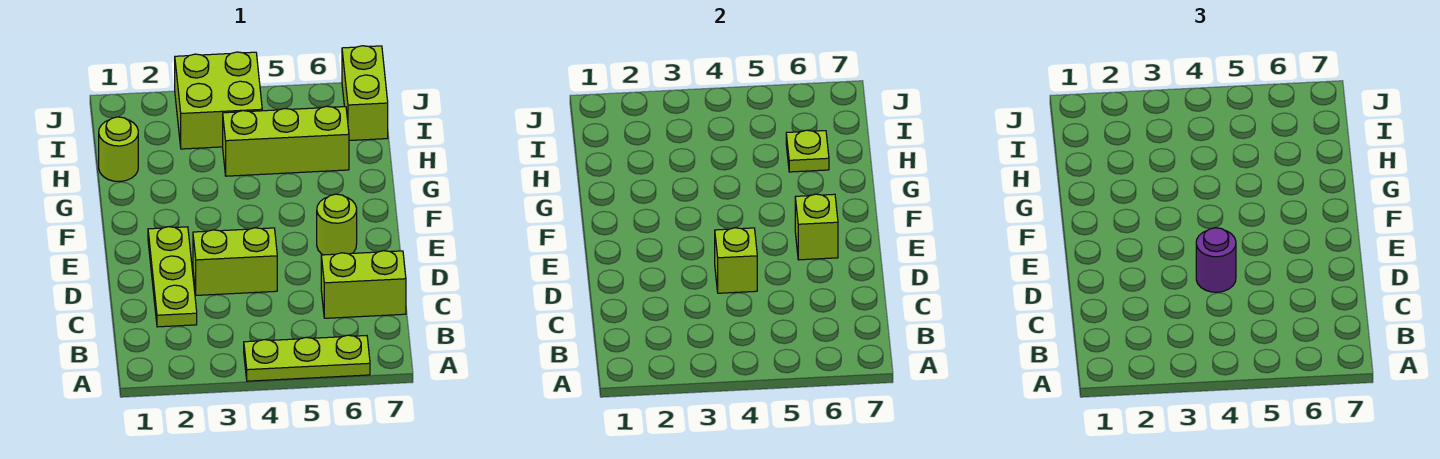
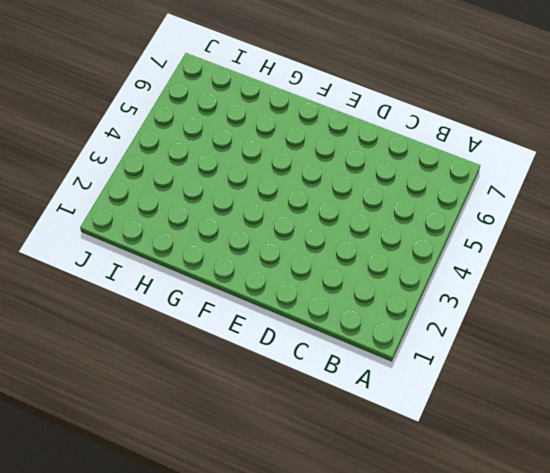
none -> lime 1x3 plate [244,335,370,381]
none -> lime 1x3 plate [148,227,197,327]
none -> lime 1x2 brick [321,251,406,318]

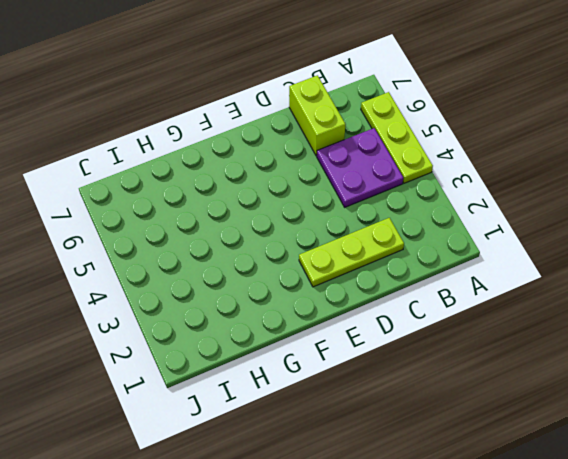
purple 2x2 plate [317,128,403,207] -> none
none -> lime 1x2 brick [193,228,277,295]
none -> lime 1x1 round brick [317,194,357,255]
none -> lime 1x1 round brick [99,117,138,182]

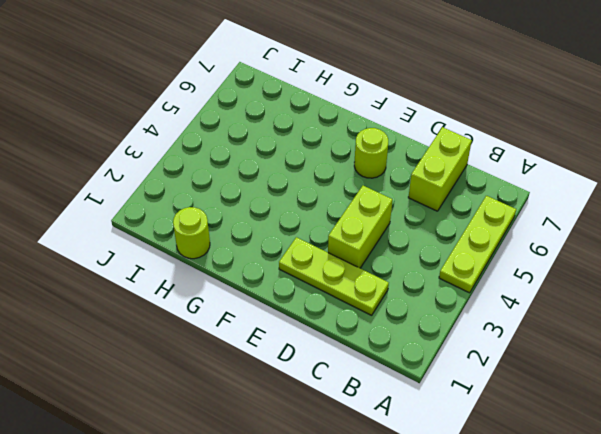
none -> lime 1x3 brick [223,106,349,176]
none -> lime 2x2 brick [175,52,262,149]
none -> lime 1x2 brick [342,46,388,141]

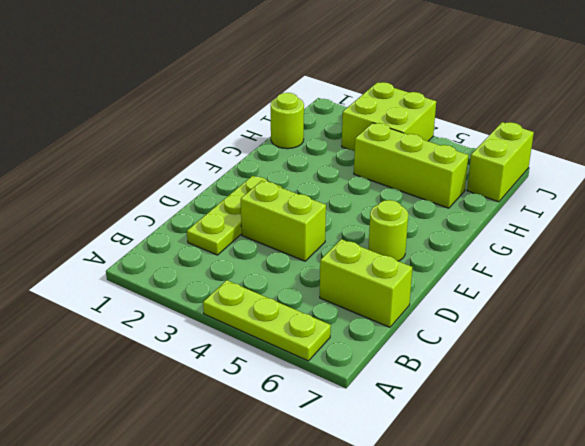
none -> lime 1x1 brick [715,228,757,293]
none -> lime 1x1 brick [795,194,838,260]
none -> lime 1x1 plate [786,130,829,172]

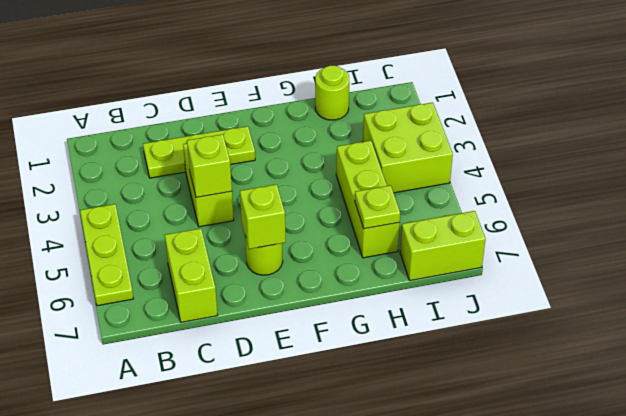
none -> purple 1x1 round brick [1196,228,1236,292]

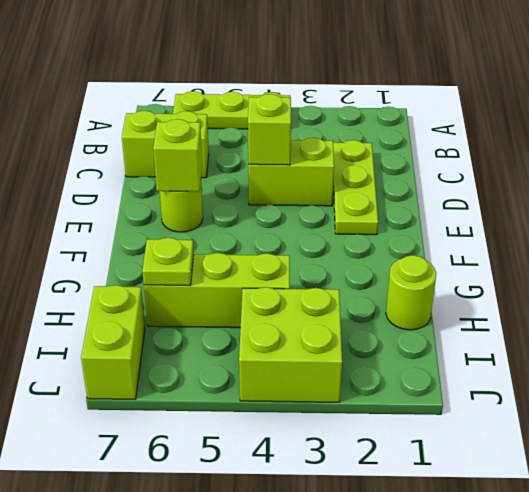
none -> purple 1x1 round brick [1196,228,1236,292]

